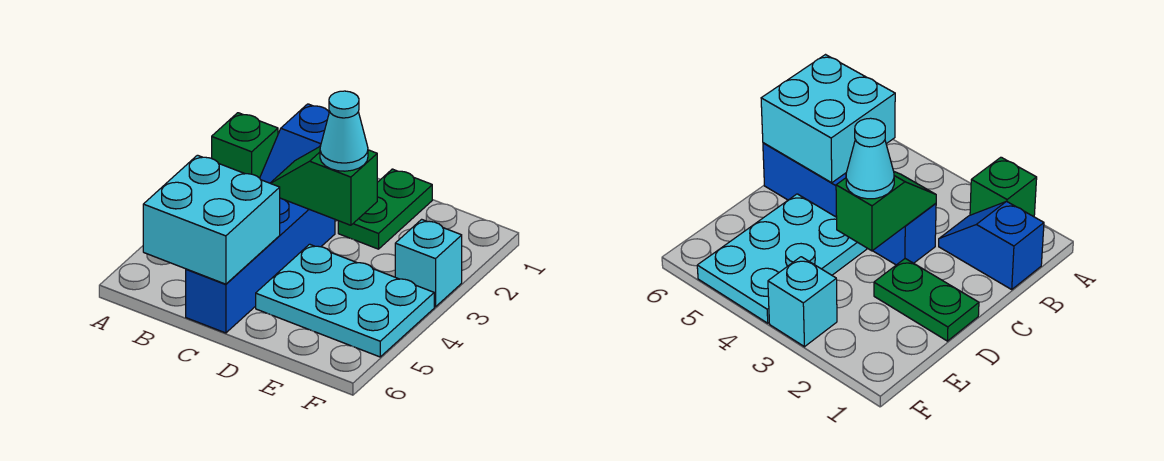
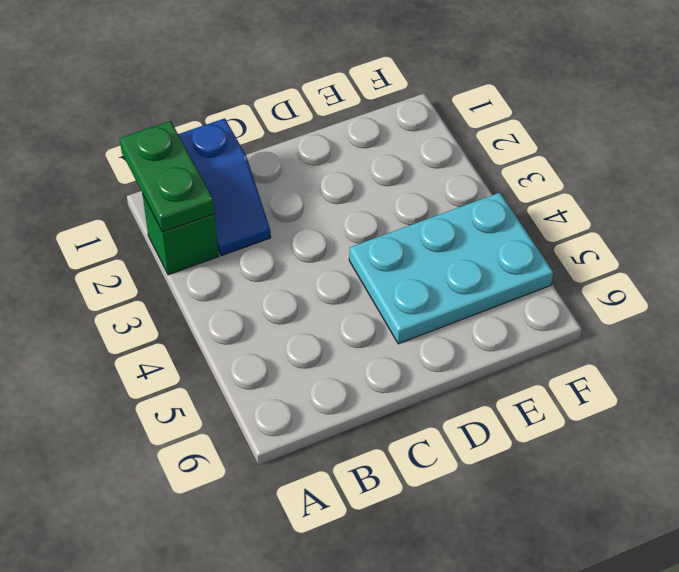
green 1x2 plate [120,121,215,232] -> green 1x2 plate moved to [338,169,432,249]
none -> blue 1x4 brick [186,198,335,333]
none -> cyan 1x1 brick [395,219,462,307]

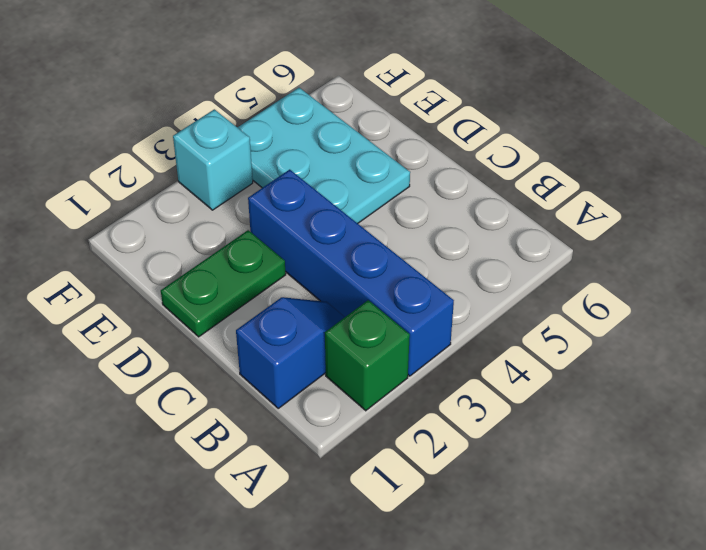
blue 1x4 brick [248,170,454,376] -> blue 1x4 brick turned to [186,198,335,333]
none -> cyan 2x2 brick [143,155,280,284]
none -> green 1x2 slope [270,147,377,225]

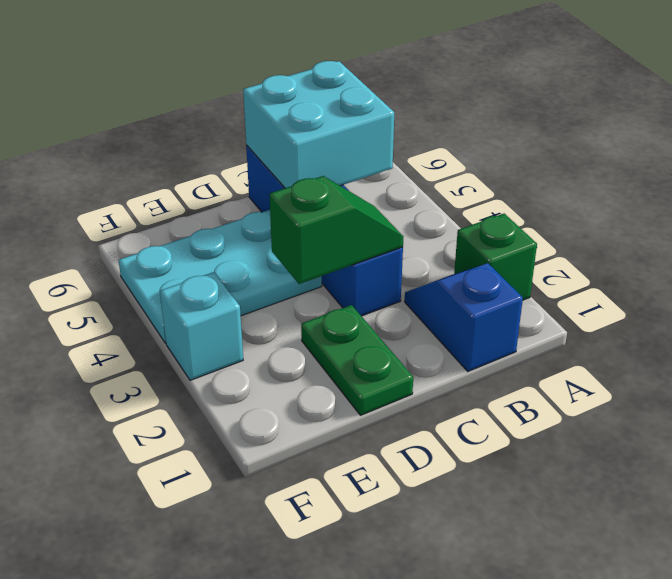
none -> cyan 1x1 cone [320,91,368,171]

